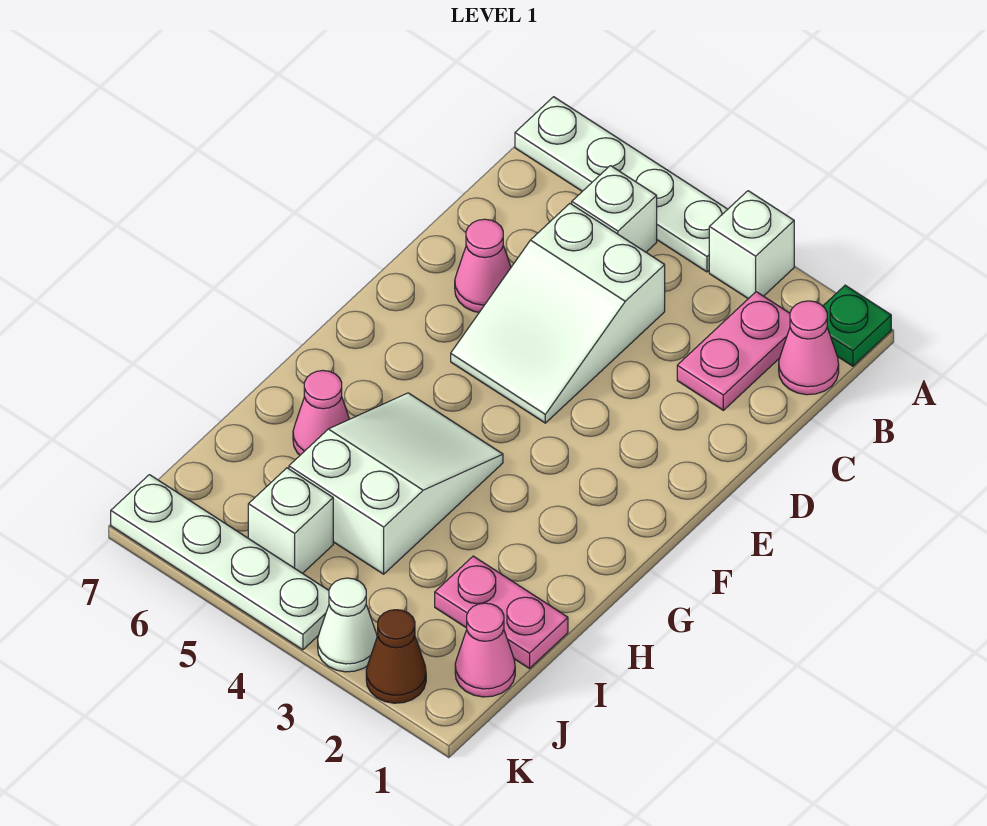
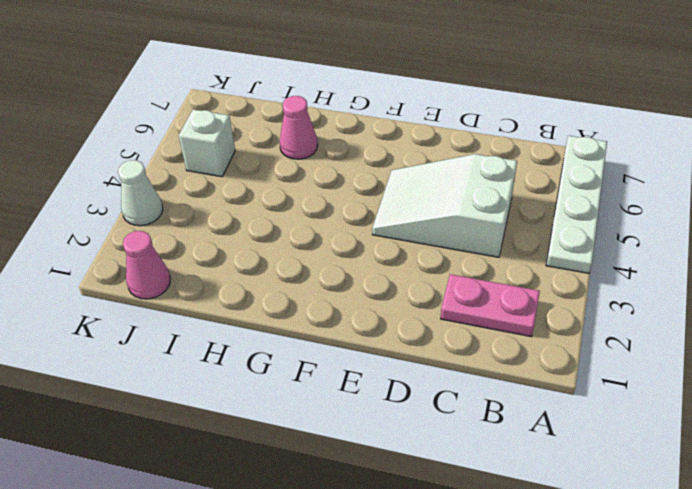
none -> green 1x1 plate [823,285,891,366]
none -> white 1x1 brick [709,191,794,299]
none -> pink 1x1 cone [779,301,839,395]

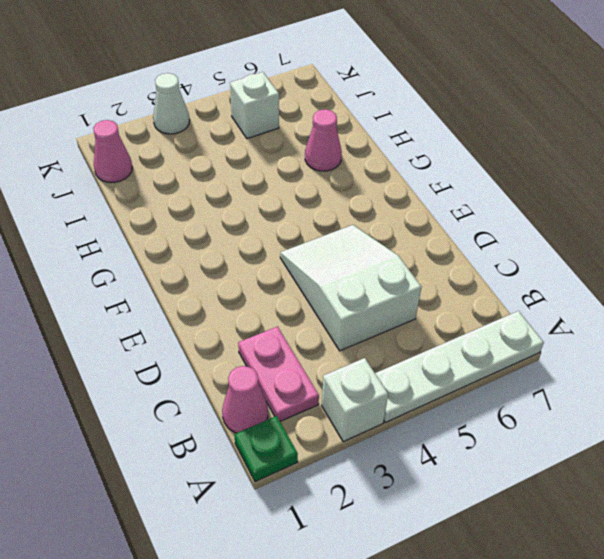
none -> white 1x1 brick [572,166,657,252]
none -> pink 1x1 cone [455,219,511,312]
none -> white 2x3 slope [289,393,503,574]

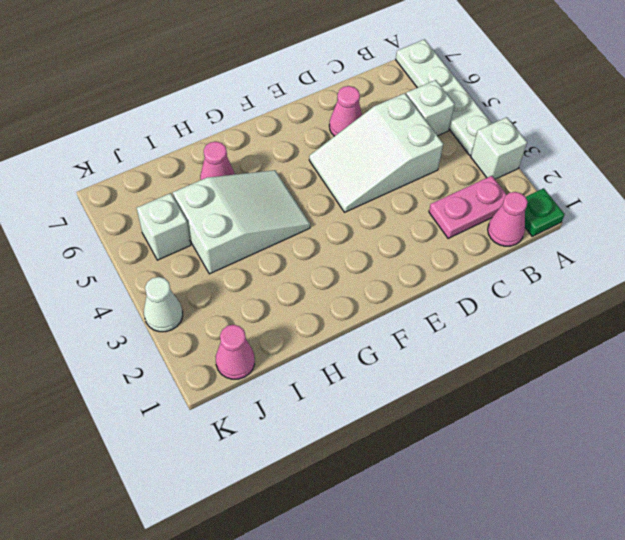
none -> pink 1x2 plate [435,556,568,669]
none -> brown 1x1 cone [366,610,426,703]
none -> white 1x4 plate [111,475,329,650]

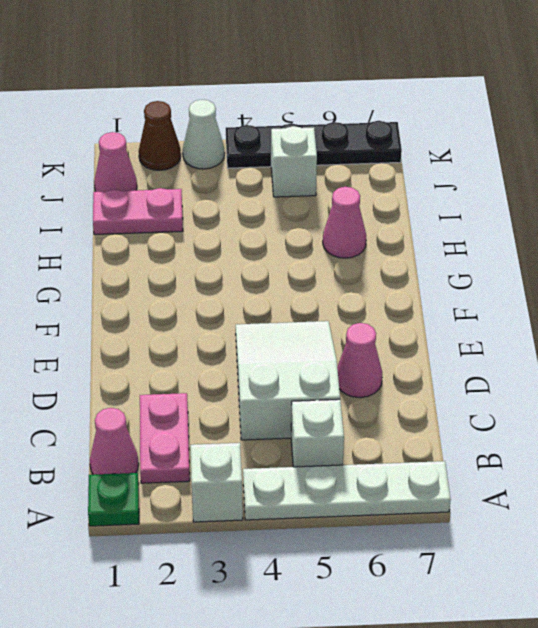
black 1x4 plate [226,121,402,168] -> white 1x4 plate [111,475,329,650]
none -> white 2x3 slope [289,393,503,574]

